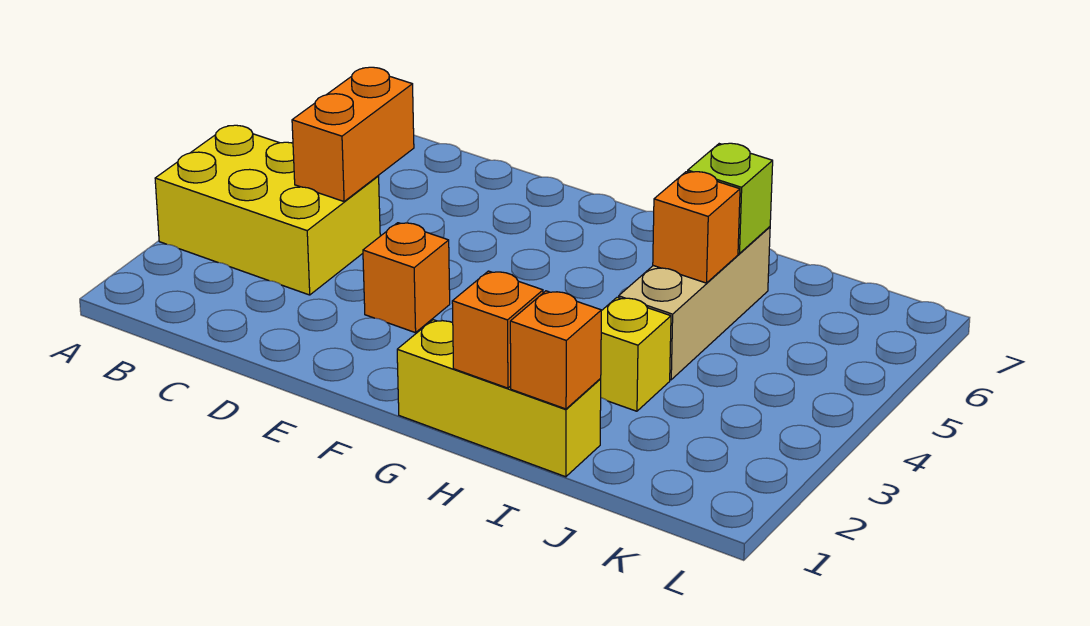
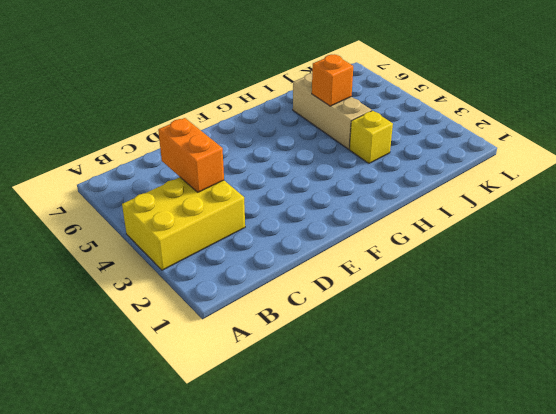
none -> orange 1x1 brick [363,223,450,333]
none -> yellow 1x3 brick [397,320,601,477]

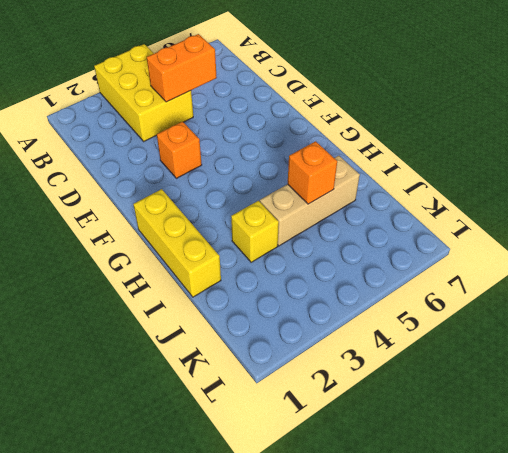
none -> orange 1x1 brick [452,271,543,388]
none -> orange 1x1 brick [510,291,601,409]

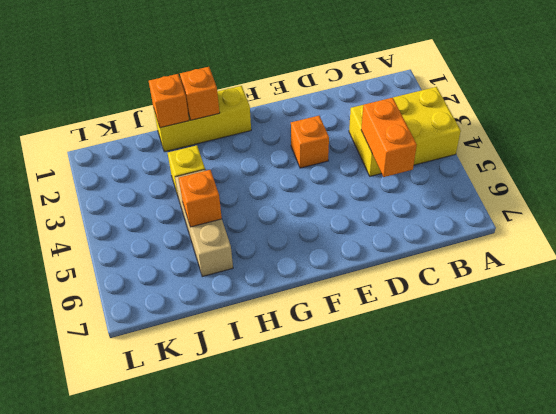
none -> lime 1x1 brick [688,143,773,254]

